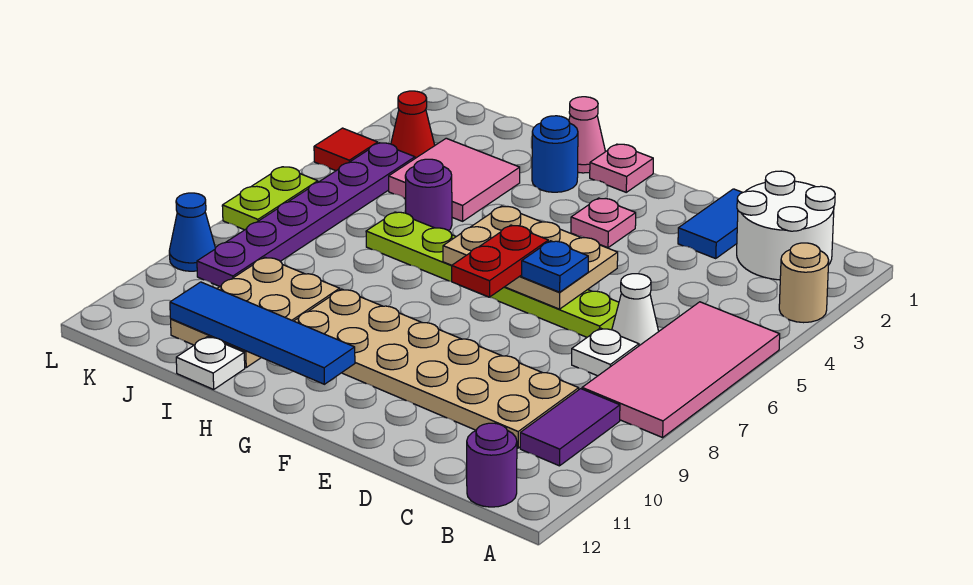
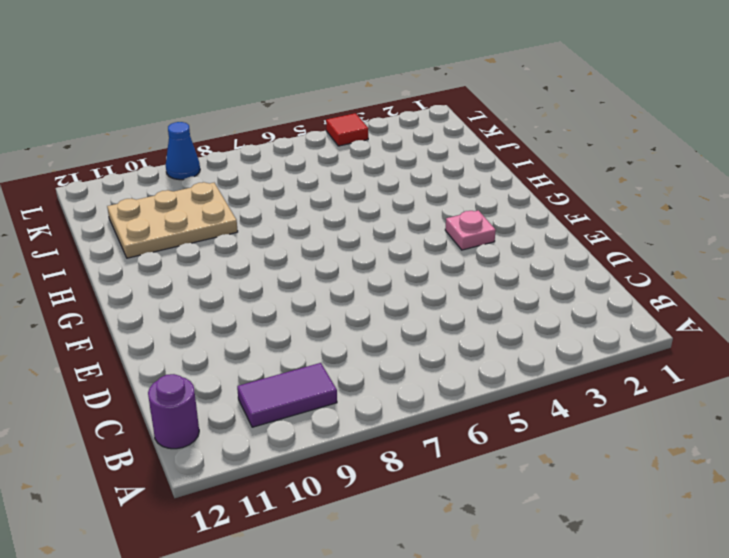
none -> tan 1x1 round brick [779,243,829,323]
none -> pink 2x4 tile [582,302,780,438]
none -> white 2x2 round brick [737,171,835,280]

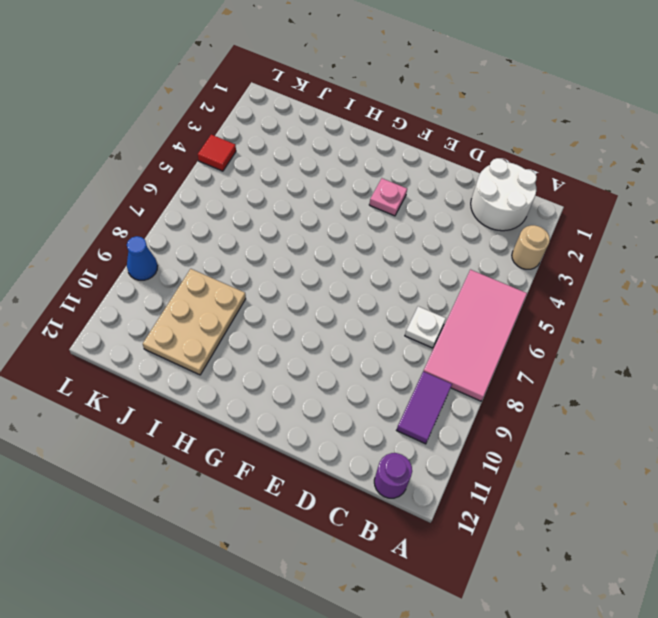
none -> white 1x1 cone [612,274,659,346]
none -> tan 2x6 plate [294,289,579,448]
none -> blue 1x2 tile [678,189,743,258]

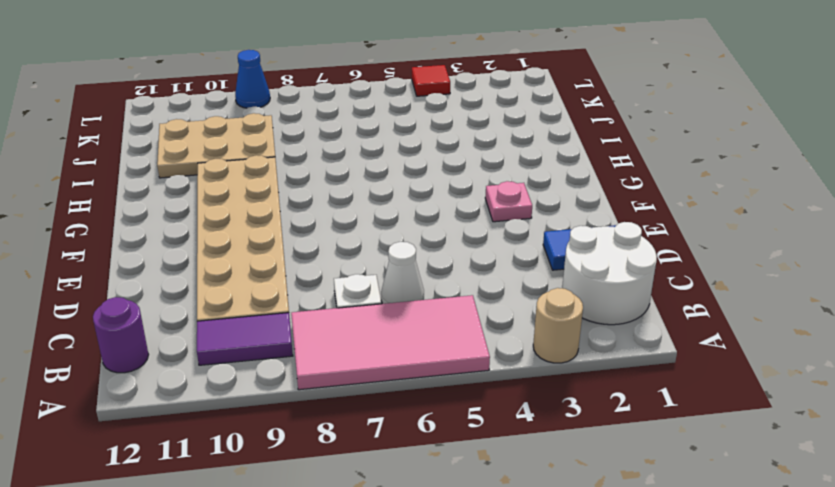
none -> lime 1x6 plate [366,212,619,337]
none -> pink 1x1 plate [590,144,653,192]
none -> pink 1x1 cone [569,97,605,173]

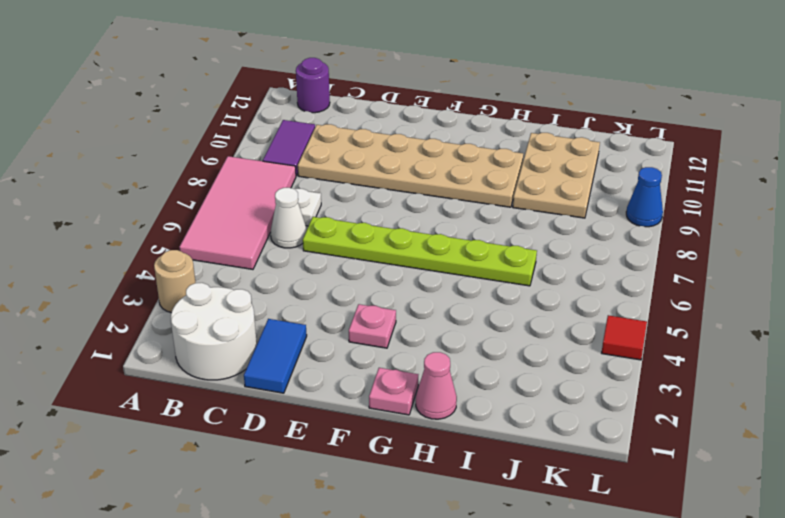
none -> blue 1x1 round brick [532,116,578,192]
none -> pink 2x2 tile [389,138,520,221]
none -> purple 1x1 round brick [405,159,452,231]

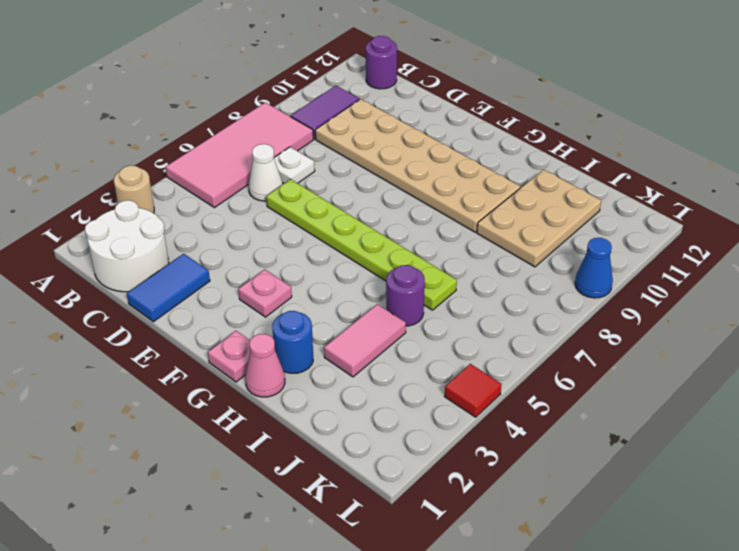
pink 1x2 tile [324,304,406,377] -> pink 2x2 tile [389,138,520,221]
none -> white 1x1 plate [176,337,245,389]
none -> red 1x1 cone [391,91,435,158]
none -> purple 1x6 plate [197,143,415,286]

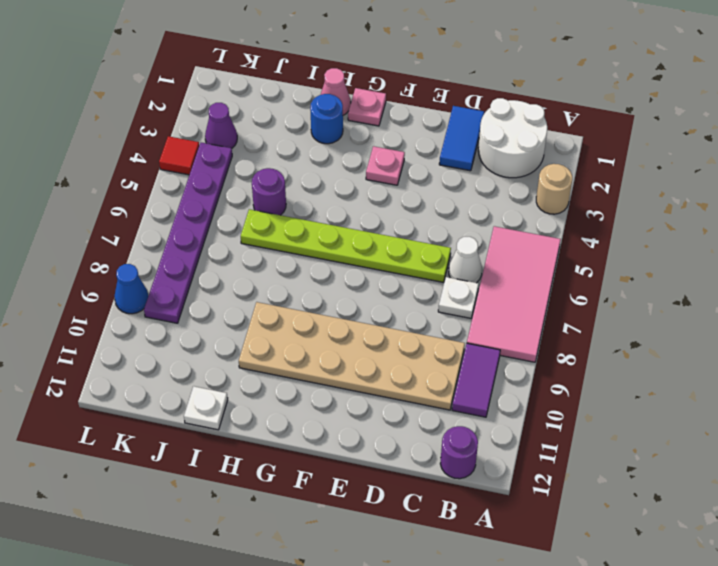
purple 1x1 cone [205,103,237,148] -> red 1x1 cone [391,91,435,158]
none -> pink 2x2 tile [389,138,520,221]
none -> tan 2x3 plate [171,257,340,367]
none -> lime 1x2 plate [222,167,318,230]

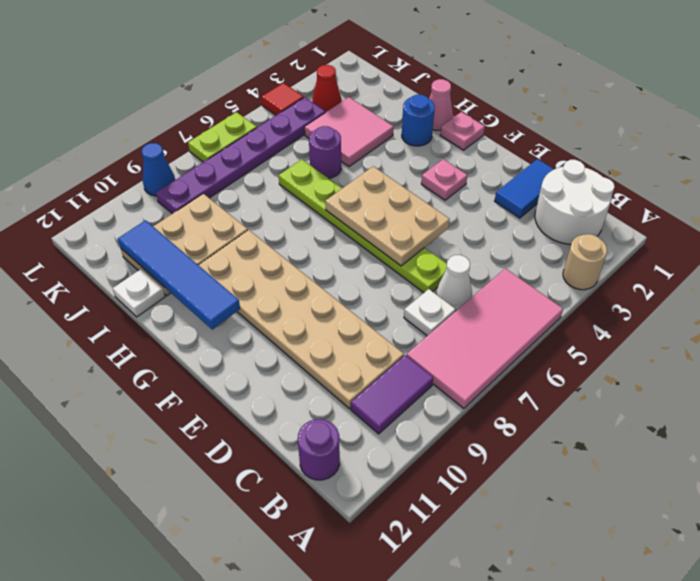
none -> blue 1x1 plate [522,241,588,292]
none -> red 1x2 plate [452,225,548,297]

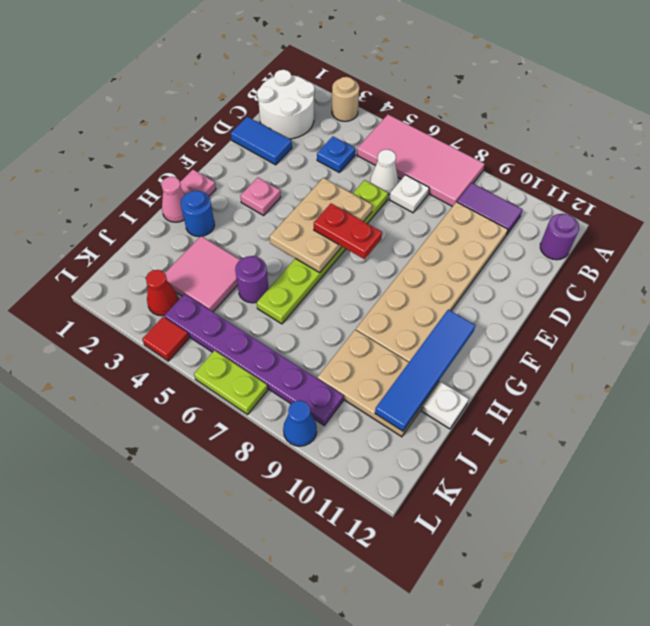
blue 1x1 plate [317,137,355,173] -> blue 1x1 plate moved to [522,241,588,292]

